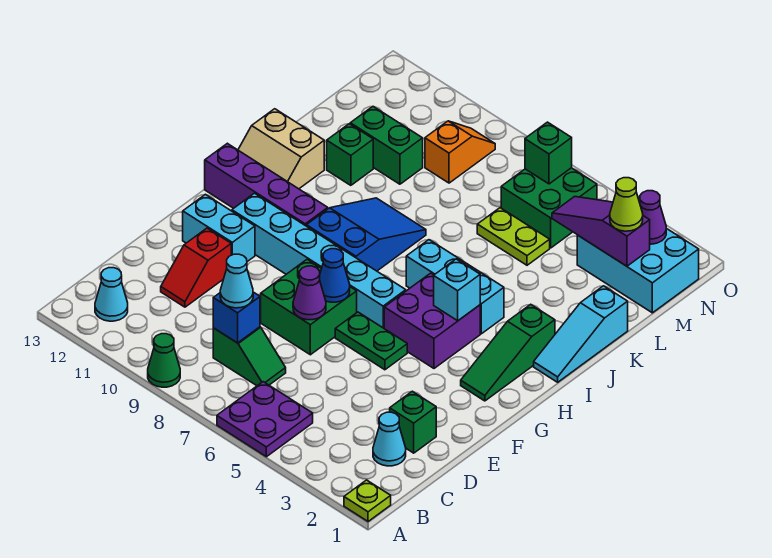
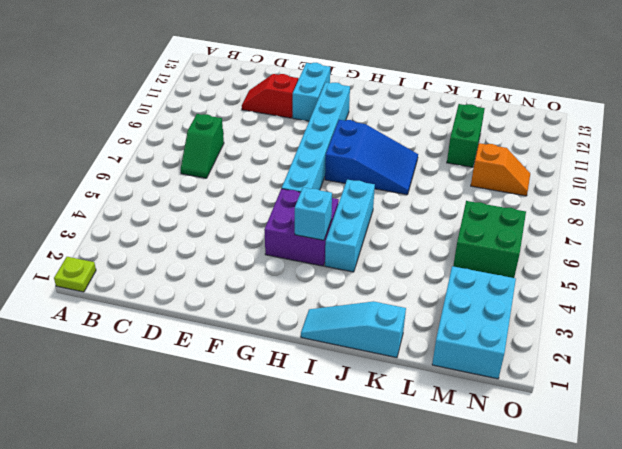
none -> purple 2x2 plate [217,382,313,457]
none -> green 1x1 cone [148,334,180,387]
none -> cyan 1x1 cone [95,268,128,321]
none -> cyan 1x1 cone [373,412,406,466]

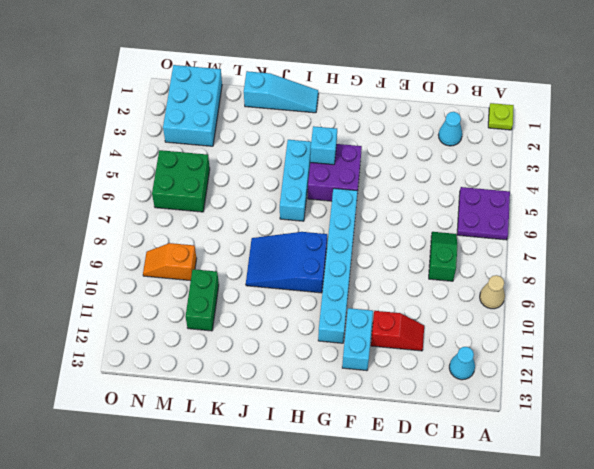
tan 1x1 cone [480,275,505,309] -> green 1x1 cone [148,334,180,387]
none -> green 1x1 brick [390,391,436,453]
none -> green 2x2 brick [261,260,357,355]
none -> green 1x2 plate [335,312,407,370]
none -> green 1x3 slope [461,304,555,401]

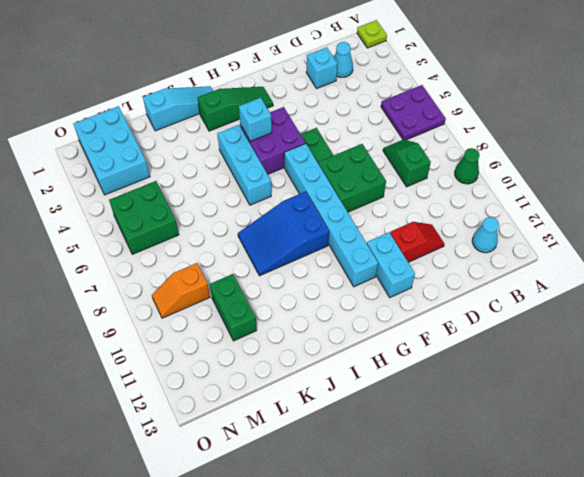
cyan 1x1 brick [306,47,337,88] -> green 1x1 brick [390,391,436,453]
none -> purple 1x4 brick [205,143,328,226]
none -> tan 2x2 slope [238,109,324,189]
none -> green 1x1 brick [327,124,373,185]
none -> lime 1x2 plate [477,208,550,265]

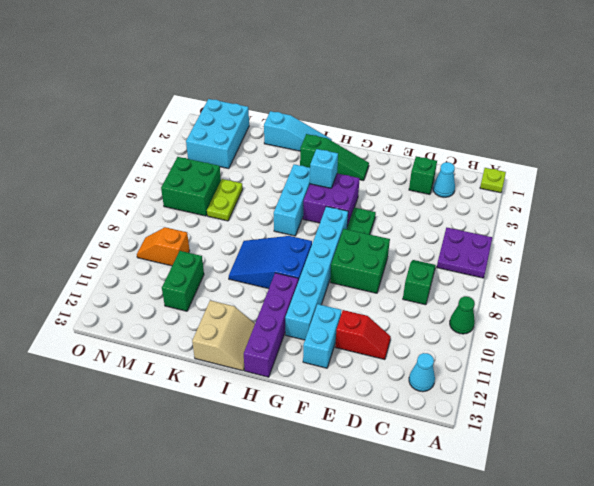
none -> green 1x1 brick [327,124,373,185]
none -> blue 1x1 brick [213,292,260,343]
none -> purple 1x1 cone [293,266,326,320]
none -> blue 1x1 cone [320,249,350,302]

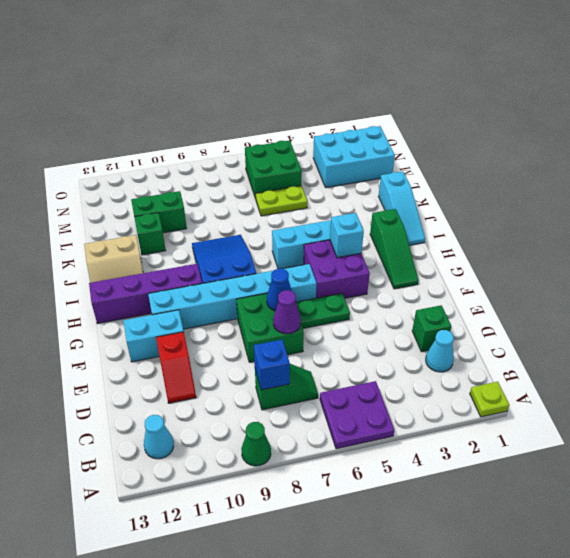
none -> orange 1x2 slope [425,121,495,183]
none -> purple 1x3 slope [552,196,650,266]
none -> purple 1x1 cone [640,191,666,244]
none -> green 1x1 brick [525,122,572,184]

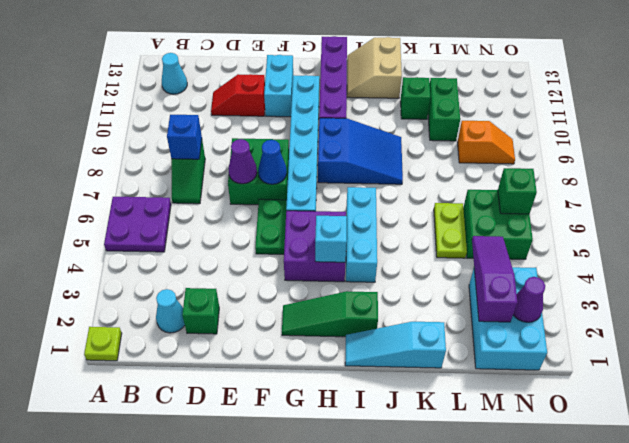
none -> green 1x1 cone [148,334,180,387]
none -> cyan 1x1 cone [220,254,253,308]
none -> lime 1x1 cone [610,178,643,231]

